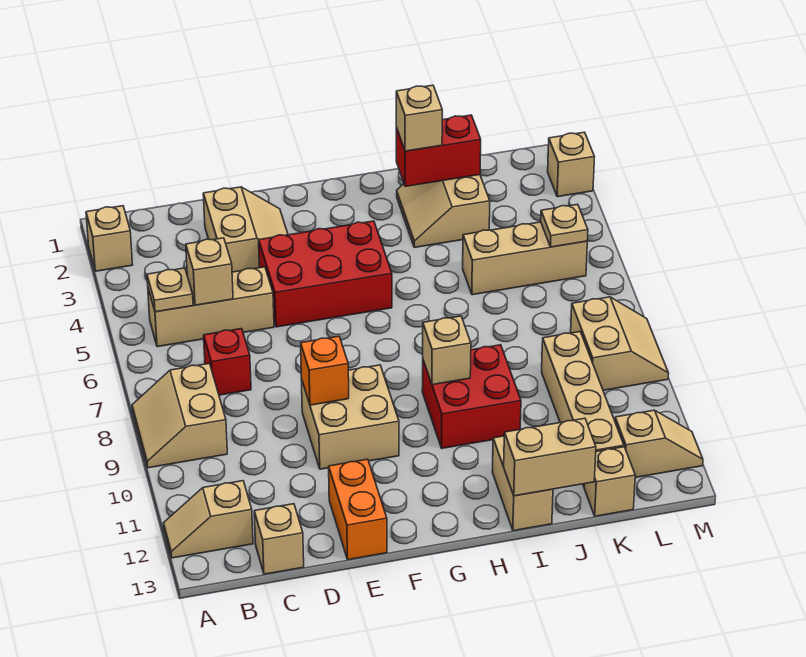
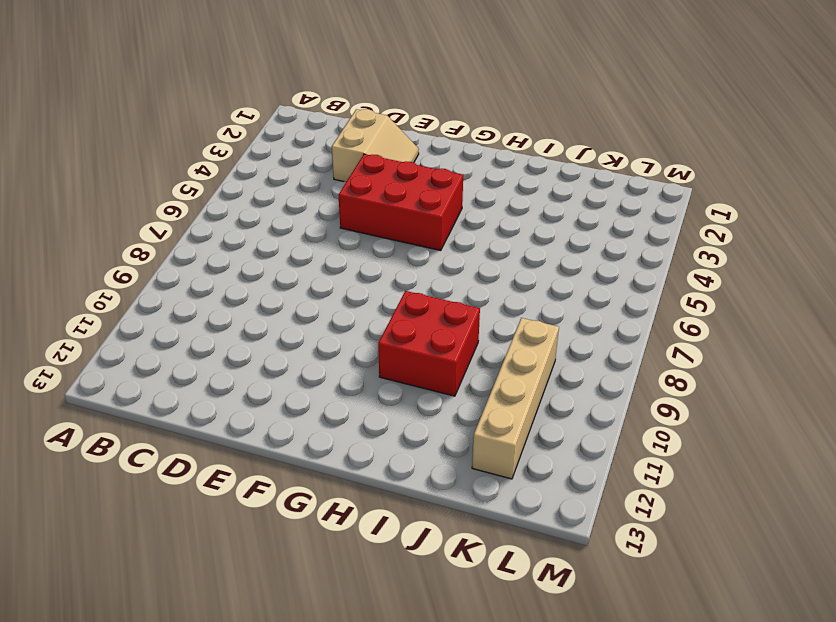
none -> tan 1x1 brick [86,206,133,271]
none -> tan 2x2 slope [132,364,227,468]
none -> tan 1x2 slope [164,481,253,558]

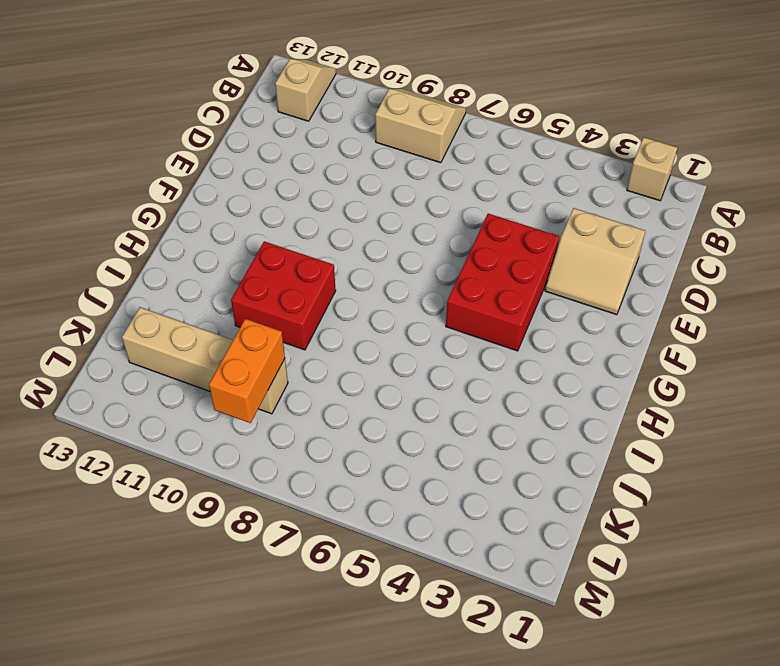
orange 1x2 brick [209,319,285,423] -> orange 1x2 brick turned to [329,459,387,560]
none -> tan 1x3 brick [148,267,274,347]
none -> red 1x1 brick [204,329,251,395]
none -> tan 1x1 brick [254,504,304,574]

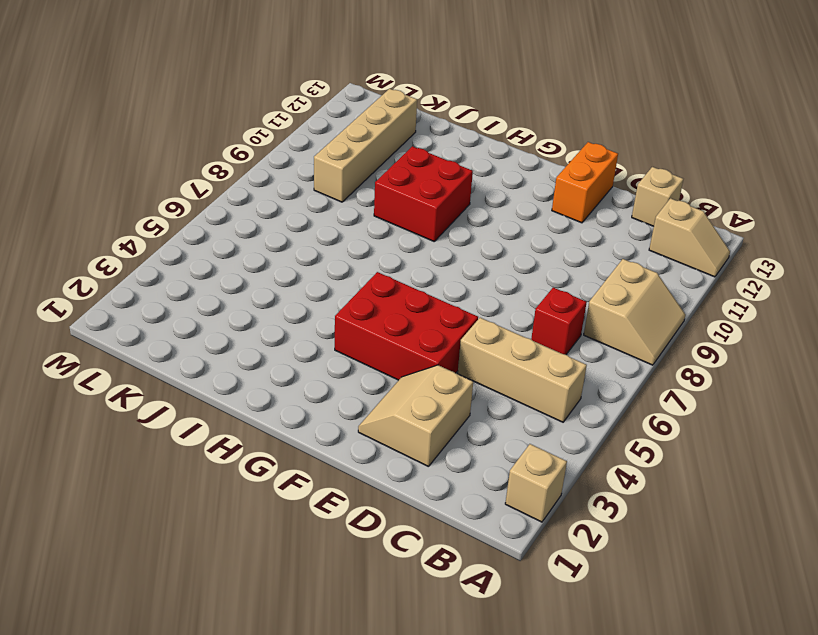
none -> tan 2x2 brick [301,365,399,469]
none -> tan 2x2 slope [397,175,490,247]
none -> tan 1x2 brick [492,436,553,531]

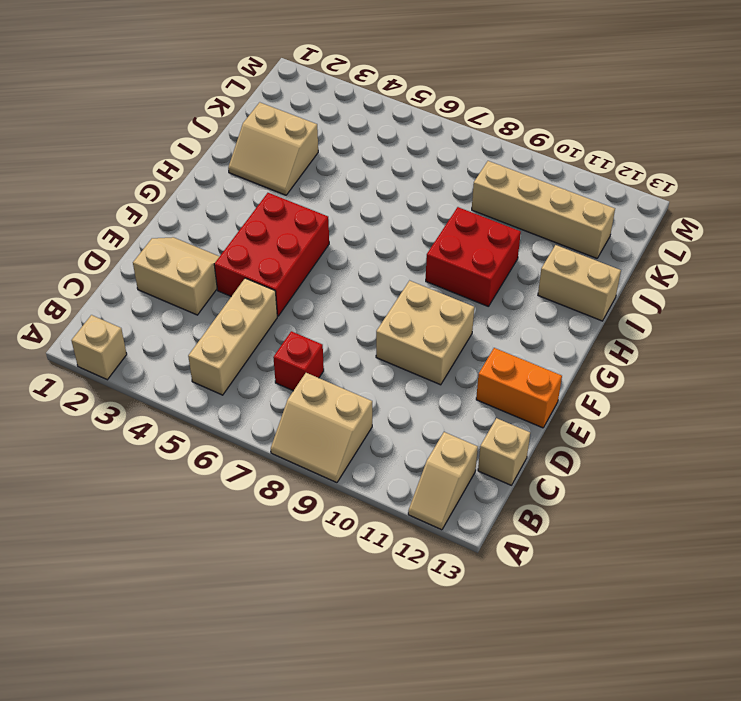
none -> tan 1x3 brick [463,222,587,295]
none -> tan 1x1 brick [584,447,635,516]
none -> tan 2x2 slope [571,297,669,390]

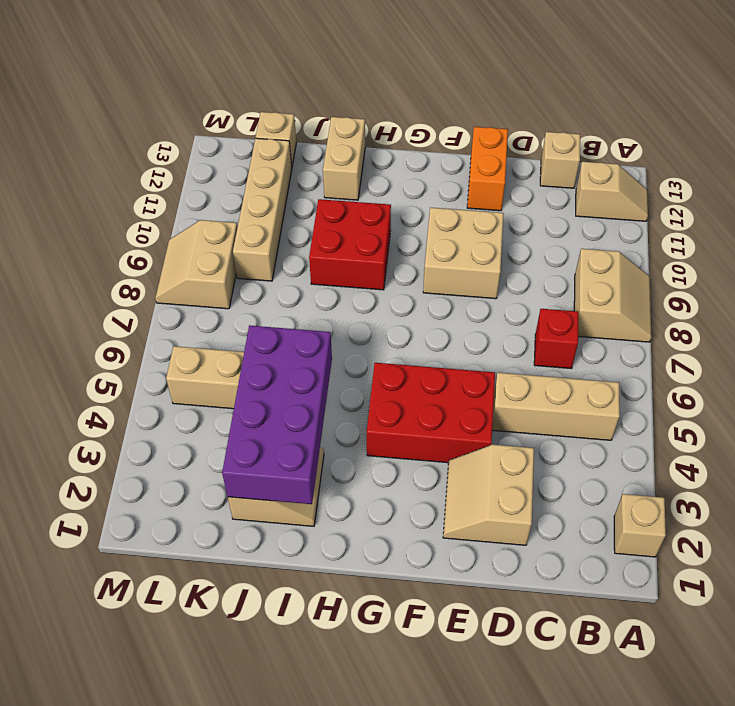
purple 2x4 brick [222,325,332,504] -> red 1x2 brick [396,115,481,186]
none -> tan 1x2 slope [615,410,703,478]
none -> tan 1x1 brick [548,132,594,197]
none -> tan 1x1 plate [147,268,193,312]

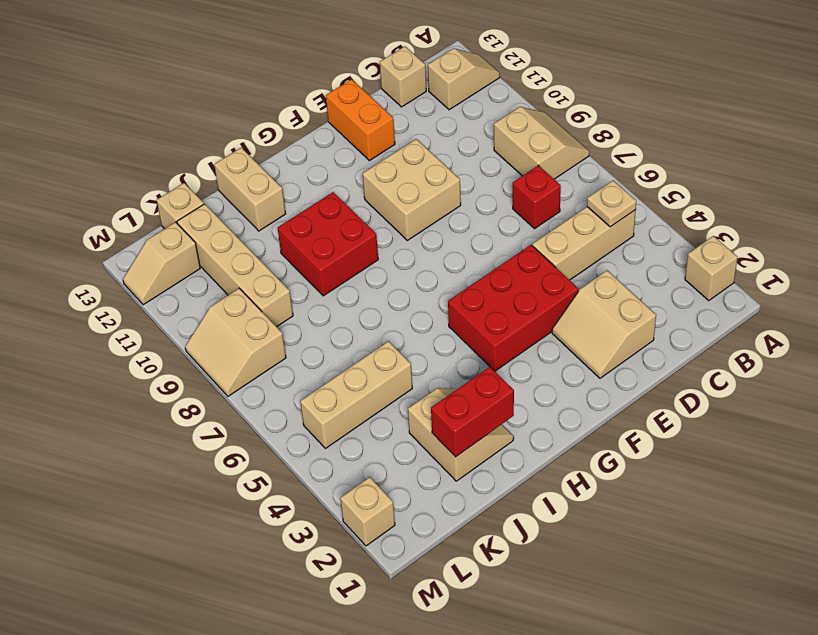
none -> tan 1x1 brick [186,238,233,305]
none -> orange 1x1 brick [301,336,349,405]
none -> tan 1x1 brick [423,316,471,385]

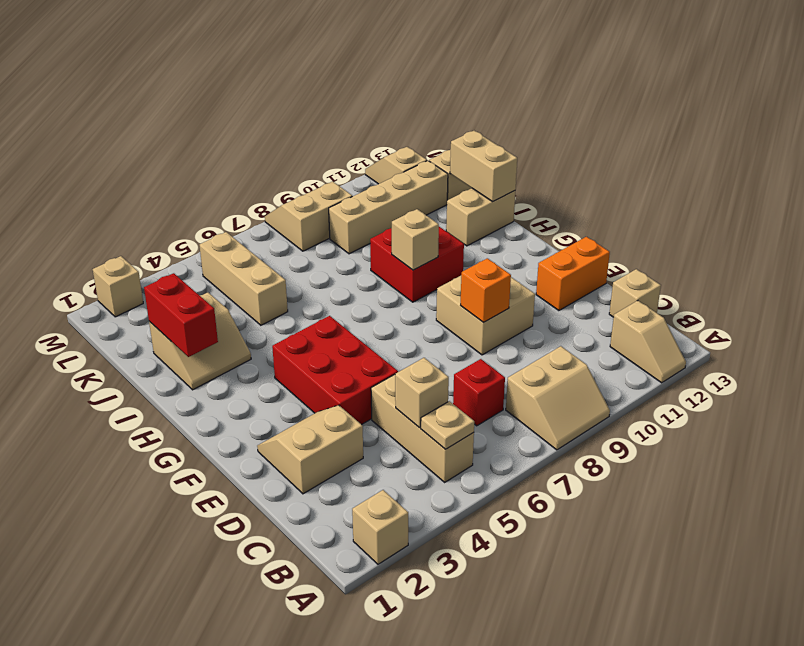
none -> tan 1x1 plate [541,204,588,247]
none -> tan 1x1 brick [396,85,442,151]

